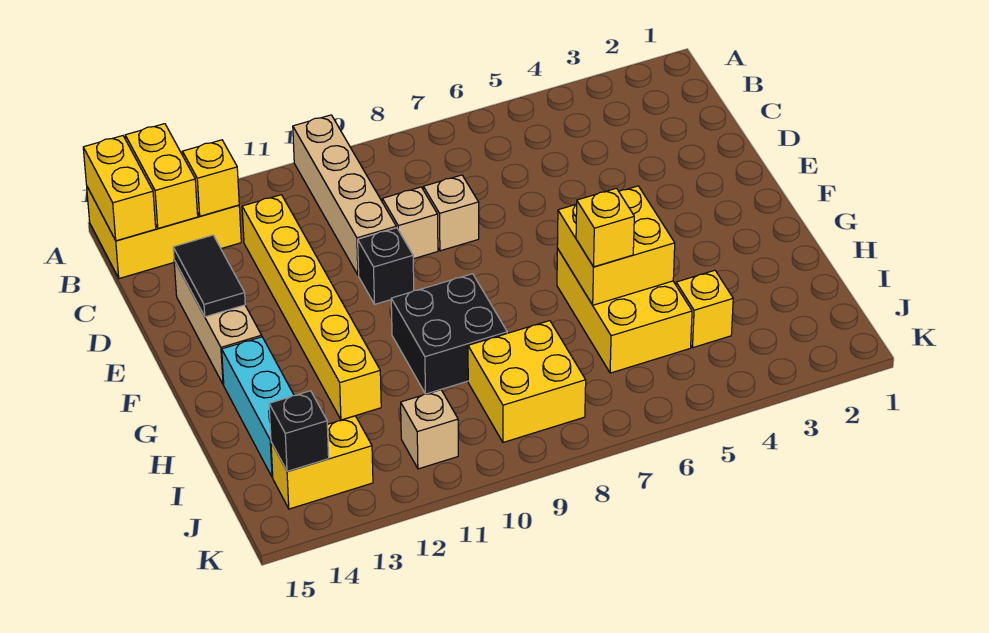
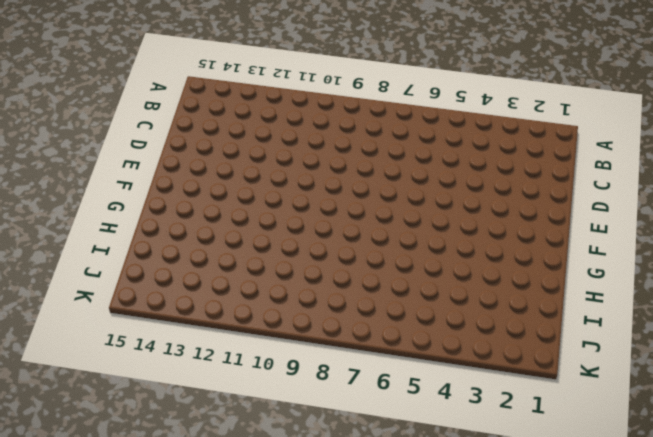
none -> tan 1x4 brick [293,115,396,275]
none -> yellow 2x3 brick [87,187,241,278]
none -> yellow 1x6 brick [242,195,381,420]

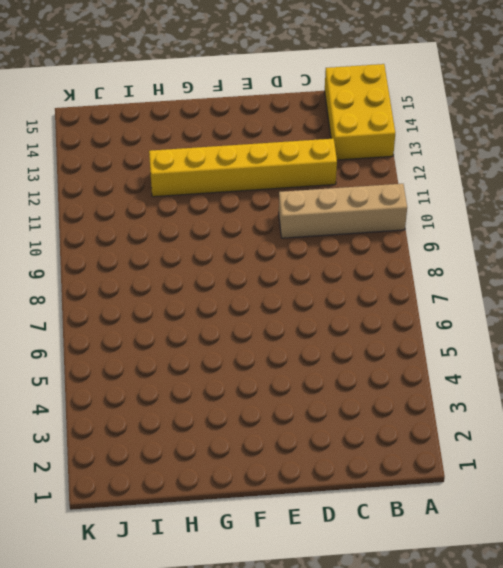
none -> tan 1x1 brick [423,175,479,251]
none -> tan 1x1 brick [382,187,438,259]
none -> tan 1x3 brick [174,260,262,385]

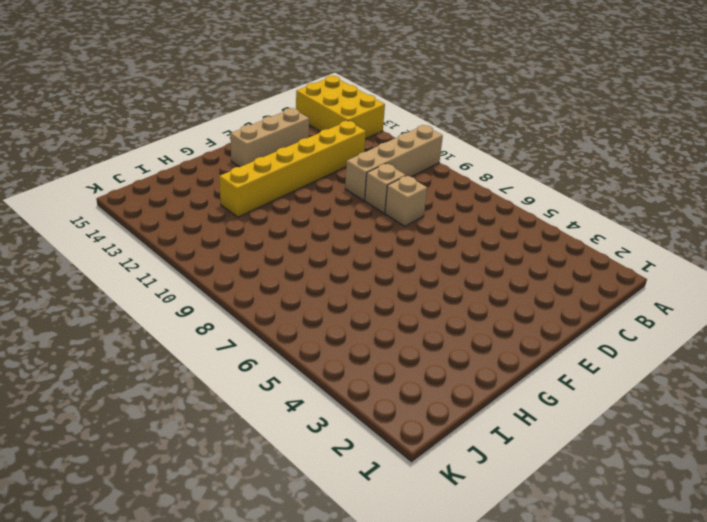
none -> black 1x1 brick [358,228,414,304]
none -> yellow 2x3 brick [557,249,692,373]
none -> black 2x2 brick [391,274,507,394]

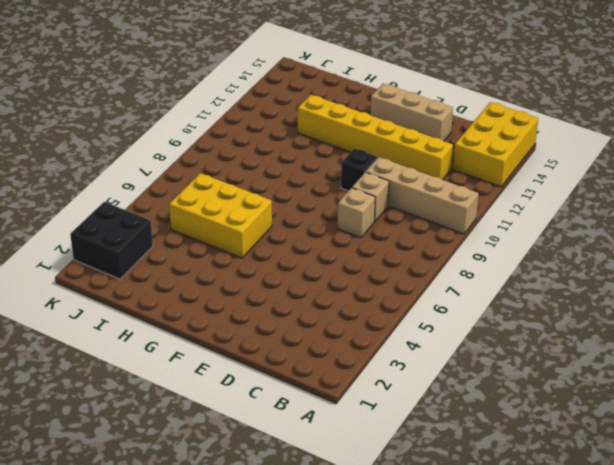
black 2x2 brick [70,202,153,279] -> black 2x2 brick moved to [391,274,507,394]
none -> cyan 1x3 brick [222,337,294,477]
none -> yellow 1x1 brick [676,270,733,347]
none -> yellow 2x2 brick [468,321,586,442]

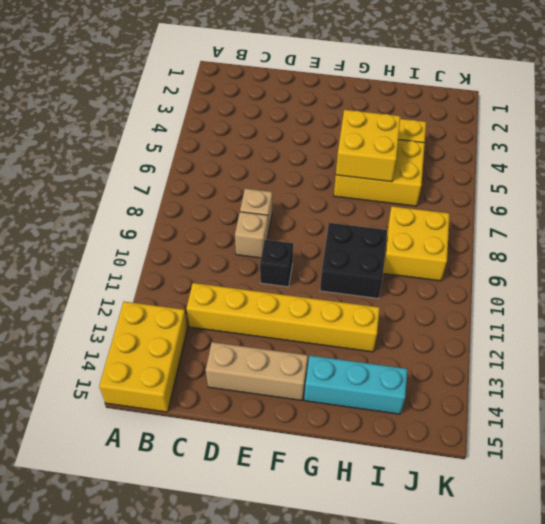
none -> tan 1x4 brick [293,115,396,275]
none -> tan 1x1 brick [401,390,458,469]
none -> yellow 1x2 brick [271,416,373,509]

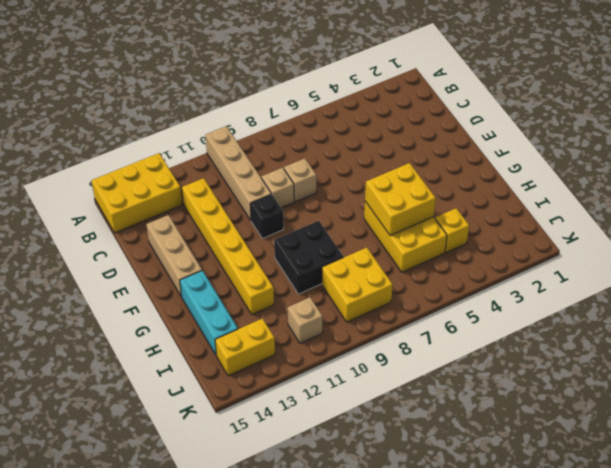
none -> yellow 1x2 brick [125,124,198,229]
none -> yellow 1x2 brick [83,136,156,241]
none -> yellow 1x1 brick [182,140,239,216]

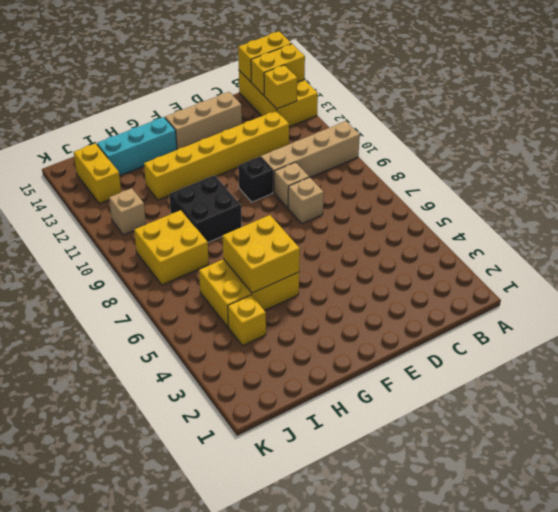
none -> black 1x2 tile [173,235,245,317]
none -> black 1x1 brick [269,391,329,471]
none -> yellow 1x1 brick [576,188,634,267]

